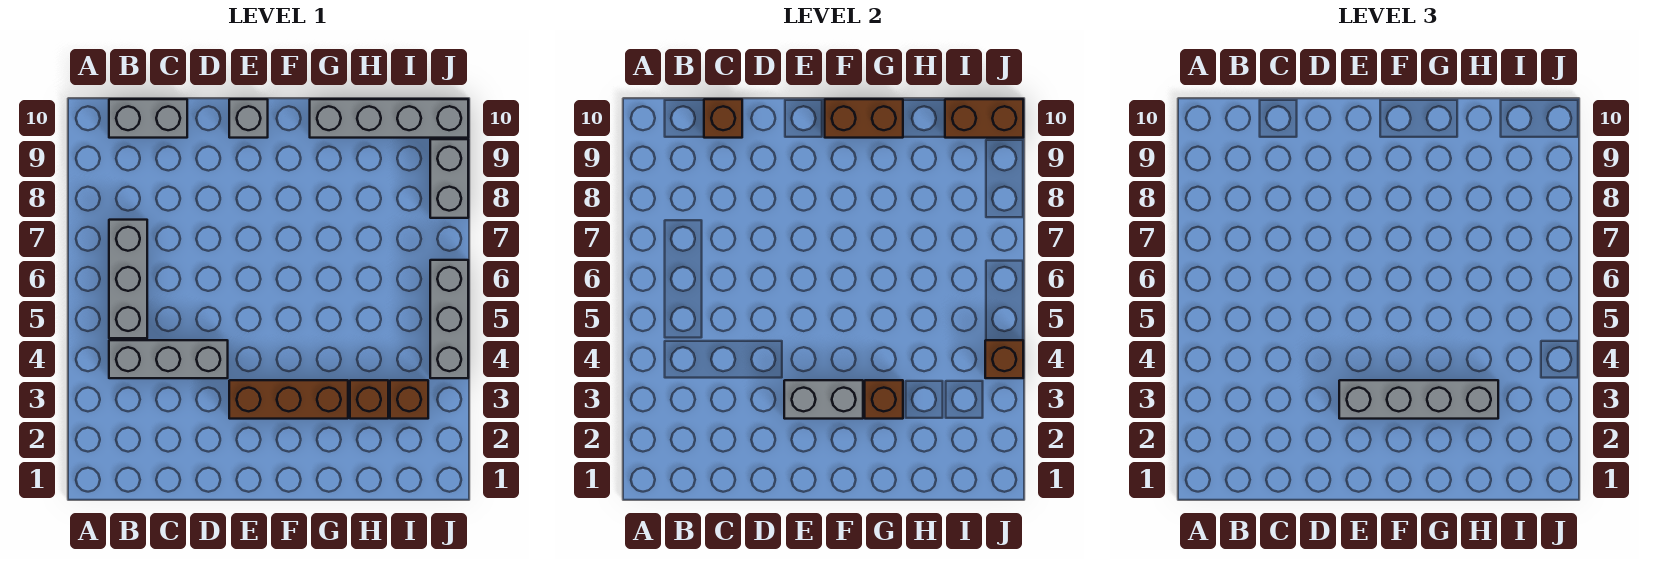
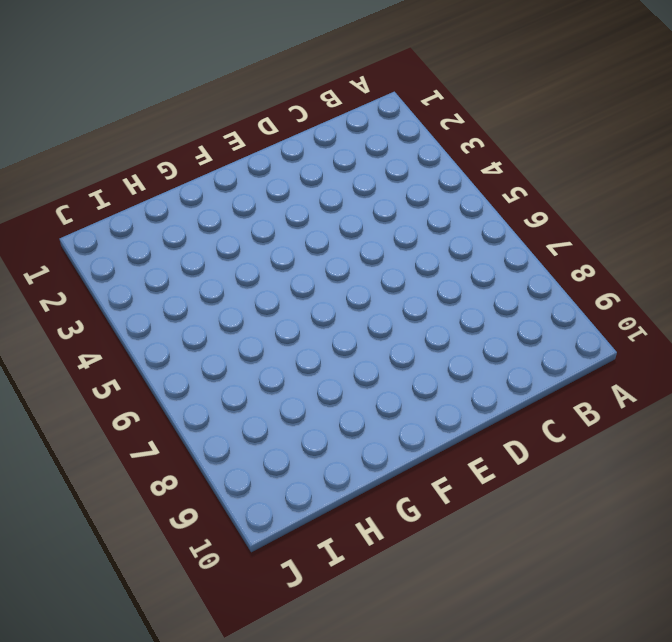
none -> grey 1x3 brick [109,340,228,378]
none -> grey 1x3 brick [109,220,147,338]
none -> grey 1x2 brick [109,99,187,138]

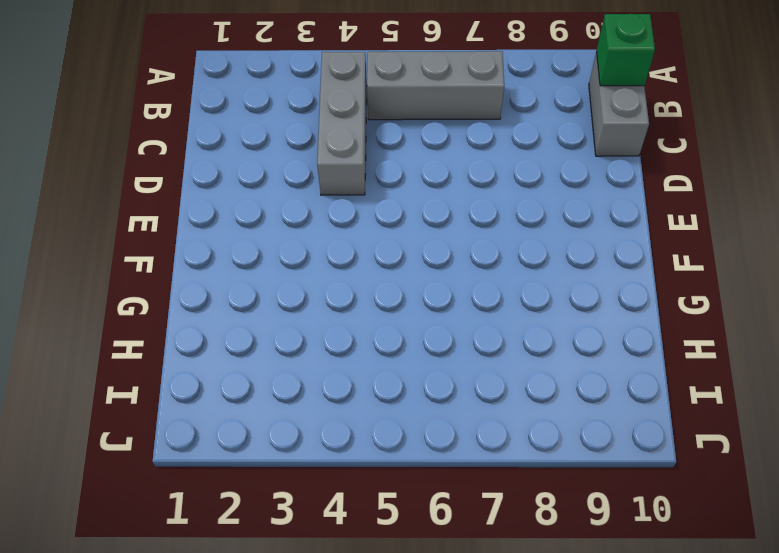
green 1x1 brick [597,14,655,86] -> none
none -> brown 1x3 brick [229,380,348,419]
none -> grey 1x1 brick [229,99,268,138]
none -> grey 1x4 brick [310,99,468,138]

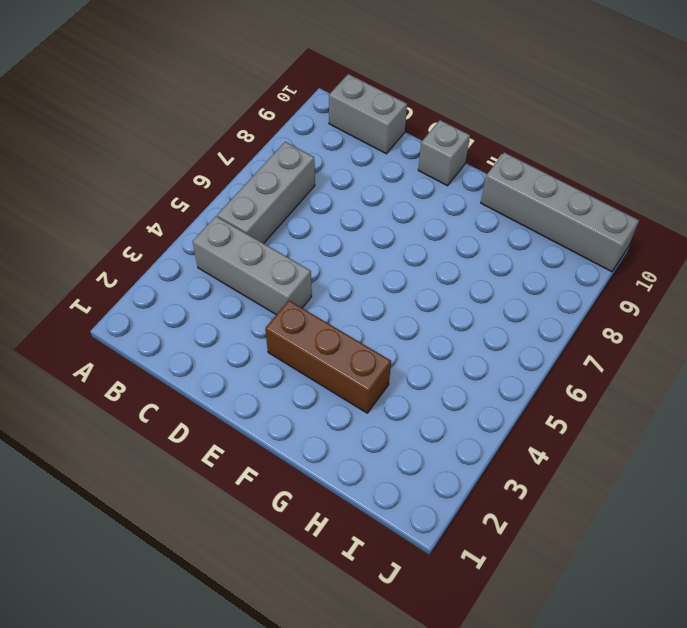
none -> brown 1x1 brick [350,380,388,419]
none -> brown 1x1 brick [390,380,428,419]
none -> grey 1x3 brick [430,260,468,378]

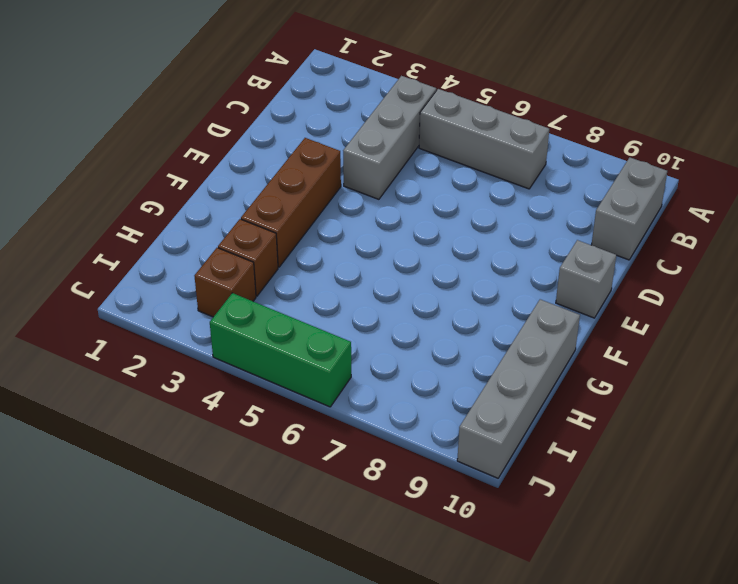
green 1x3 brick [210,293,351,407] -> grey 1x3 brick [430,260,468,378]
none -> grey 1x2 brick [430,139,468,218]
none -> brown 1x1 brick [704,99,742,138]
none -> grey 1x2 brick [784,380,863,419]

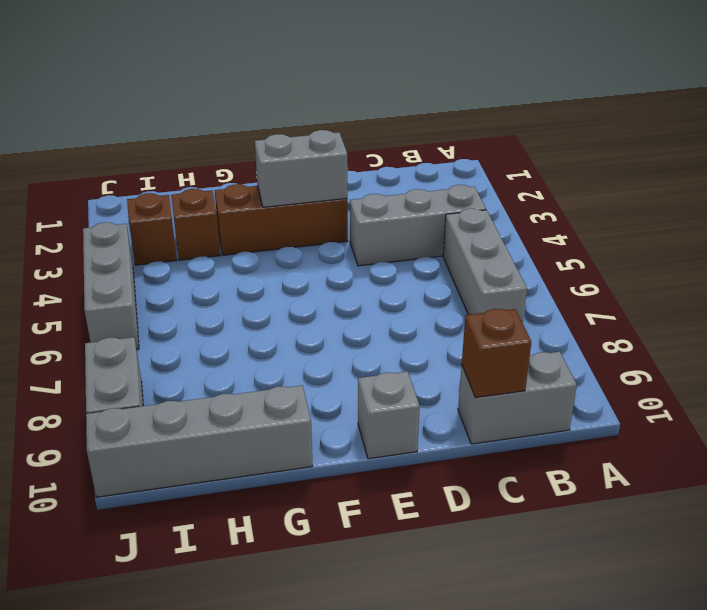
none -> brown 1x2 brick [825,99,903,138]
none -> brown 1x1 brick [865,380,903,419]
none -> brown 1x2 brick [945,99,1023,138]

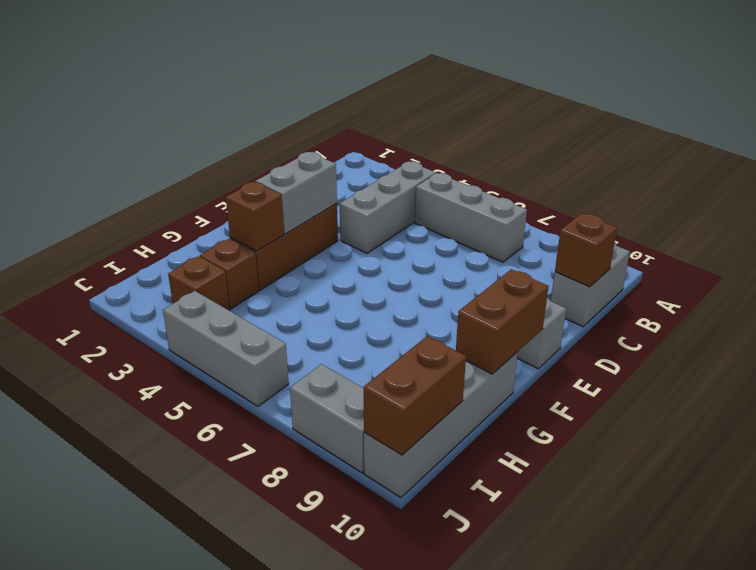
none -> brown 1x1 brick [985,340,1023,378]
none -> grey 1x4 brick [1339,380,1498,419]

